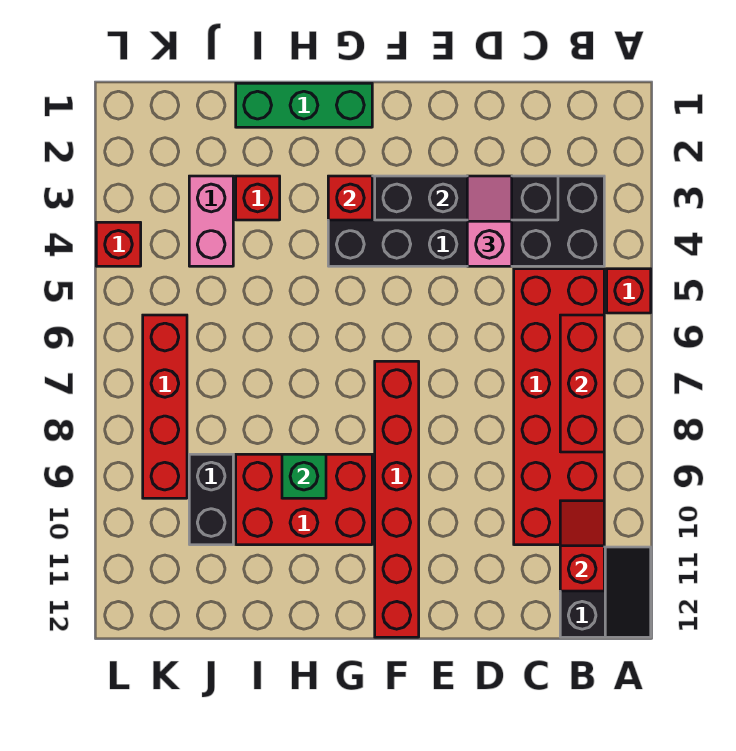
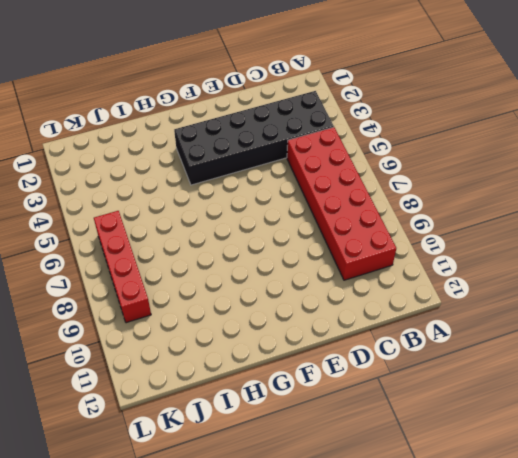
none -> red 1x1 brick [607,269,651,313]
none -> black 2x2 slope [560,547,651,637]
none -> red 1x6 brick [375,361,419,637]

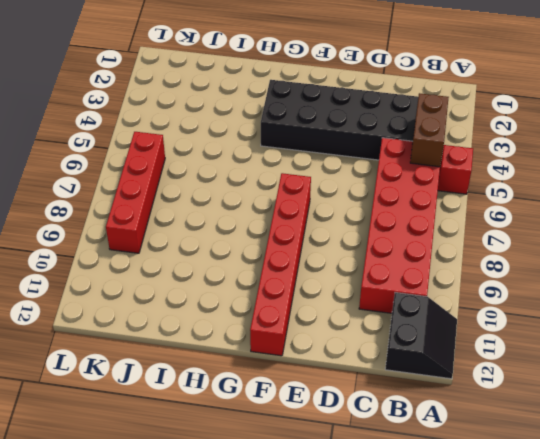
brown 1x2 brick [410,93,449,167] -> none
none -> green 1x3 brick [236,83,372,127]
none -> red 2x3 brick [236,454,372,545]
none -> red 1x1 brick [236,176,280,220]

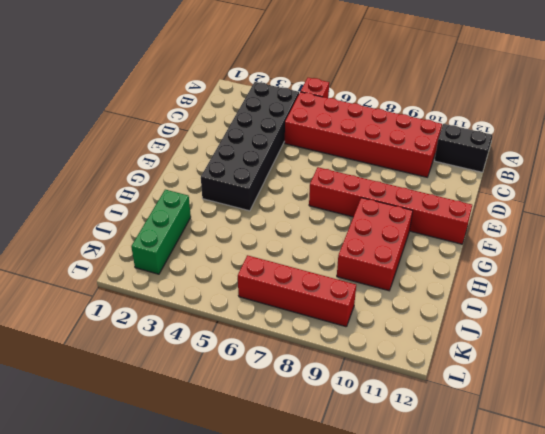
green 1x3 brick [131,190,191,274] -> green 1x3 brick moved to [236,83,372,127]
none -> red 1x1 brick [236,176,280,220]
none -> pink 1x2 brick [189,176,233,266]
none -> black 1x2 brick [189,454,233,545]

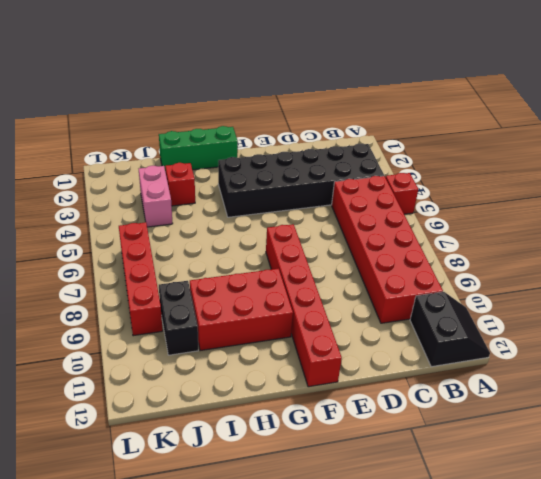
none -> red 1x1 brick [96,222,141,266]
none -> red 1x3 brick [560,315,604,452]
none -> red 1x2 slope [560,501,604,591]

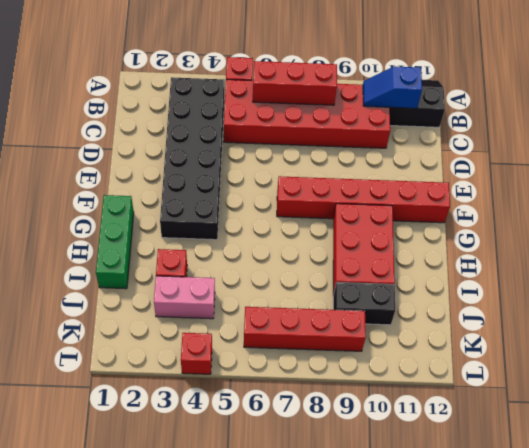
blue 1x2 slope [363,66,422,108] -> red 1x2 slope [560,501,604,591]
none -> black 1x4 brick [375,176,558,220]
none -> red 1x1 brick [328,176,372,220]
none -> green 1x1 brick [282,454,326,498]

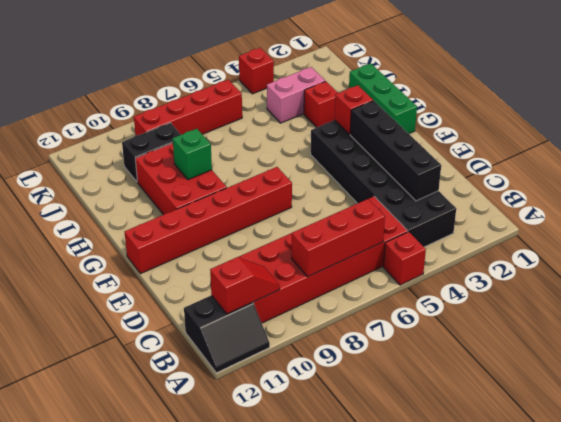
none -> pink 1x2 slope [467,176,512,266]

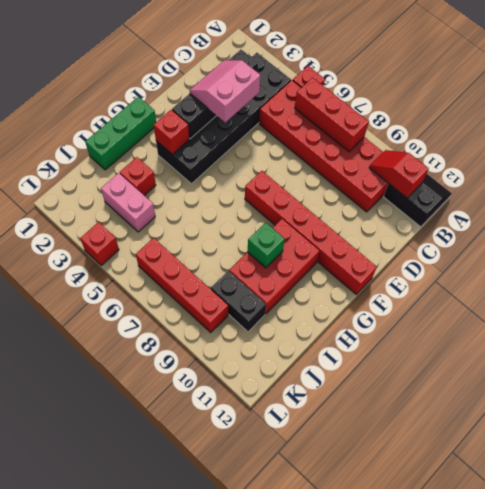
pink 2x2 slope [190,60,260,122] -> pink 1x2 slope [467,176,512,266]

